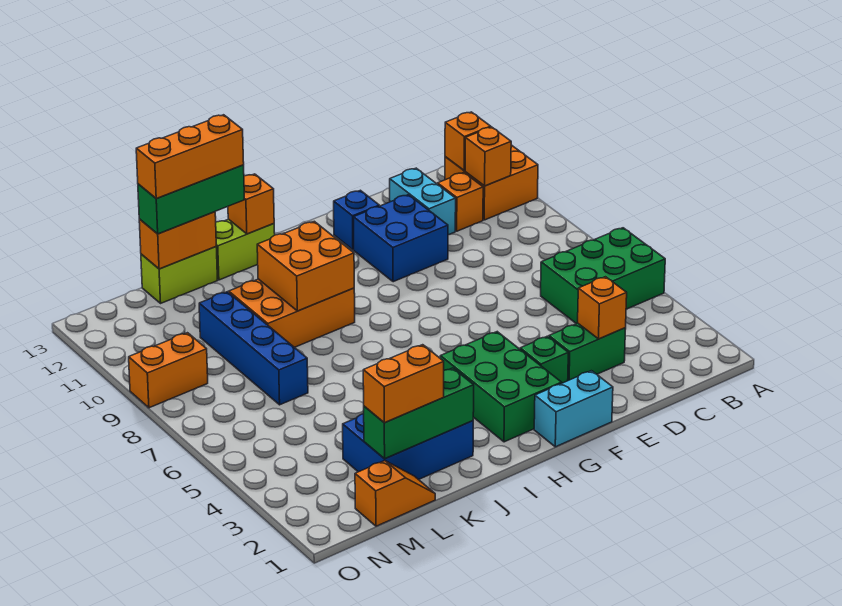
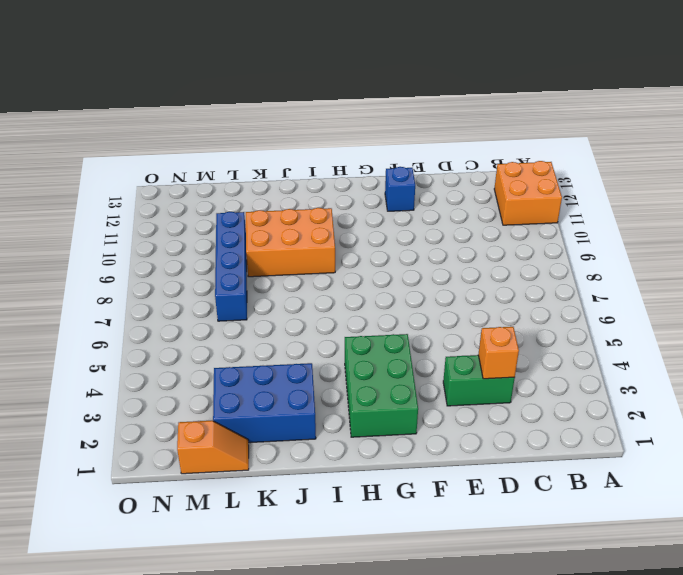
none -> green 2x3 brick [541,228,665,324]
none -> orange 1x1 brick [438,172,483,231]
none -> cyan 1x2 brick [390,168,456,235]

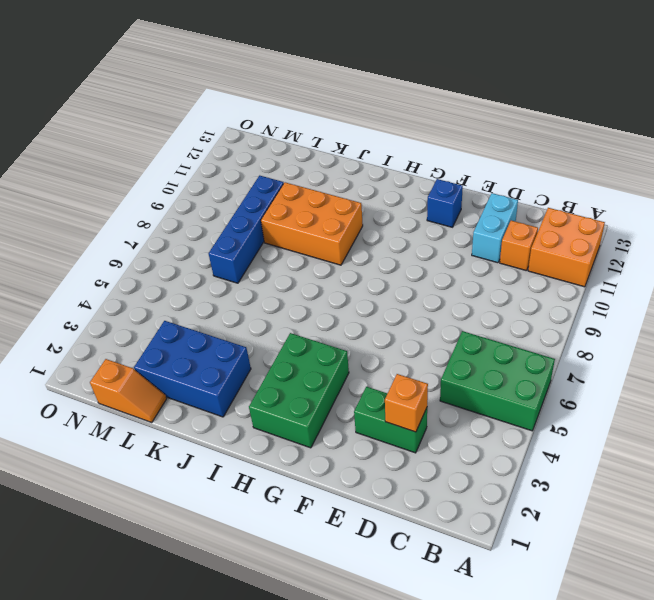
none -> blue 2x2 brick [353,195,448,282]
none -> cyan 1x2 brick [534,371,613,447]
none -> green 1x1 brick [520,336,568,383]

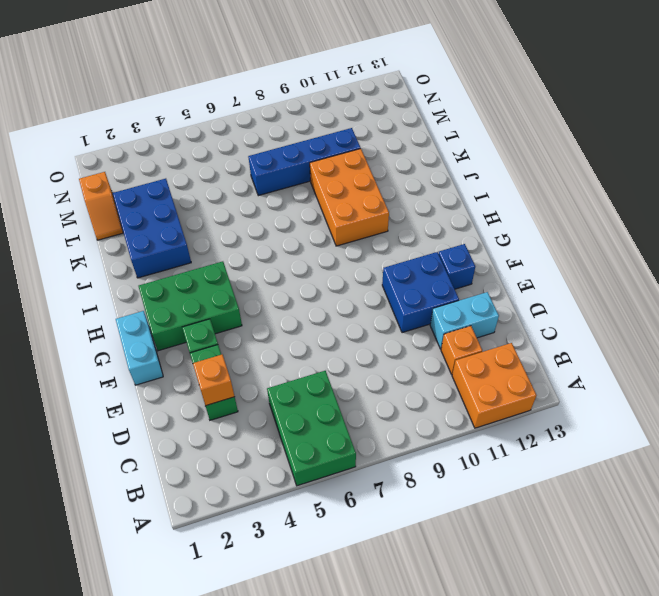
none -> lime 1x2 brick [216,219,275,280]
none -> lime 1x2 brick [141,247,218,303]
none -> orange 1x2 brick [129,333,208,408]

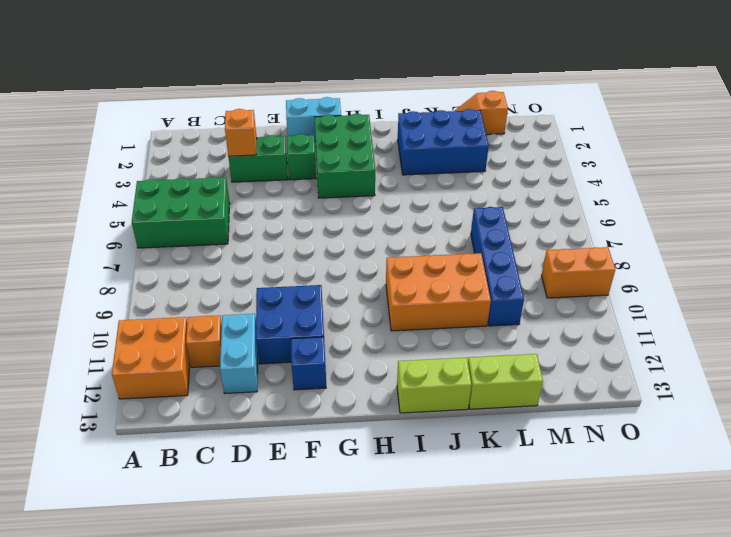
none -> orange 1x1 brick [465,127,511,186]
none -> orange 1x1 brick [445,112,491,170]
none -> orange 2x2 brick [257,221,354,311]

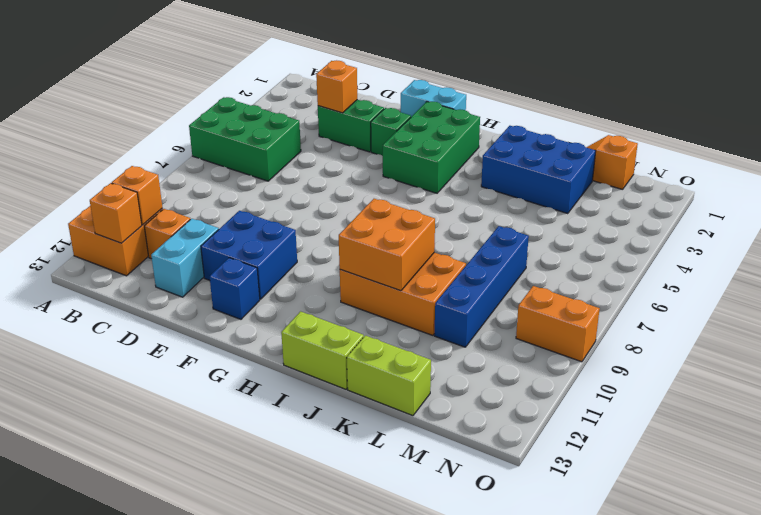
none -> orange 1x1 brick [228,174,274,234]
none -> green 1x3 brick [364,368,474,459]
none -> orange 1x2 brick [139,212,216,269]

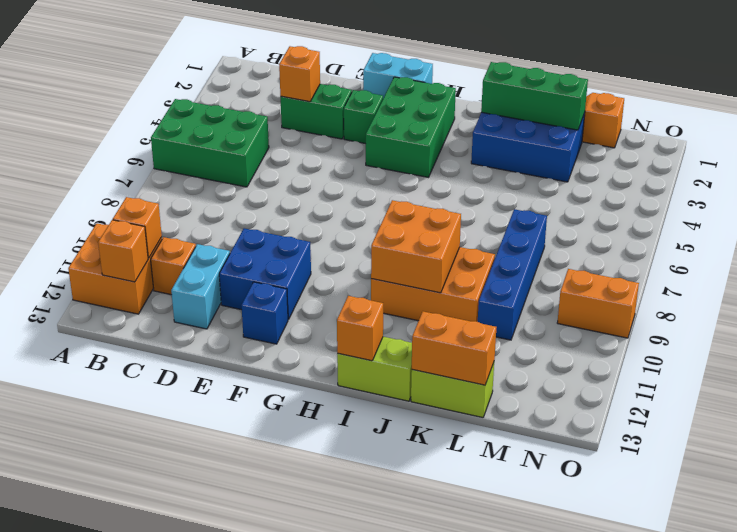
none -> green 1x3 brick [138,165,245,234]
none -> orange 1x2 brick [363,345,444,423]
none -> orange 1x3 brick [136,115,244,198]

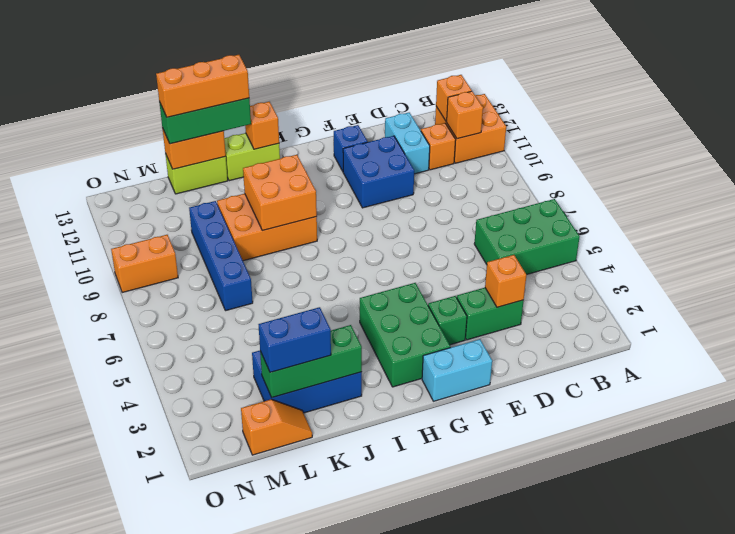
blue 1x2 brick [258,307,331,372] -> orange 1x2 brick [363,345,444,423]

